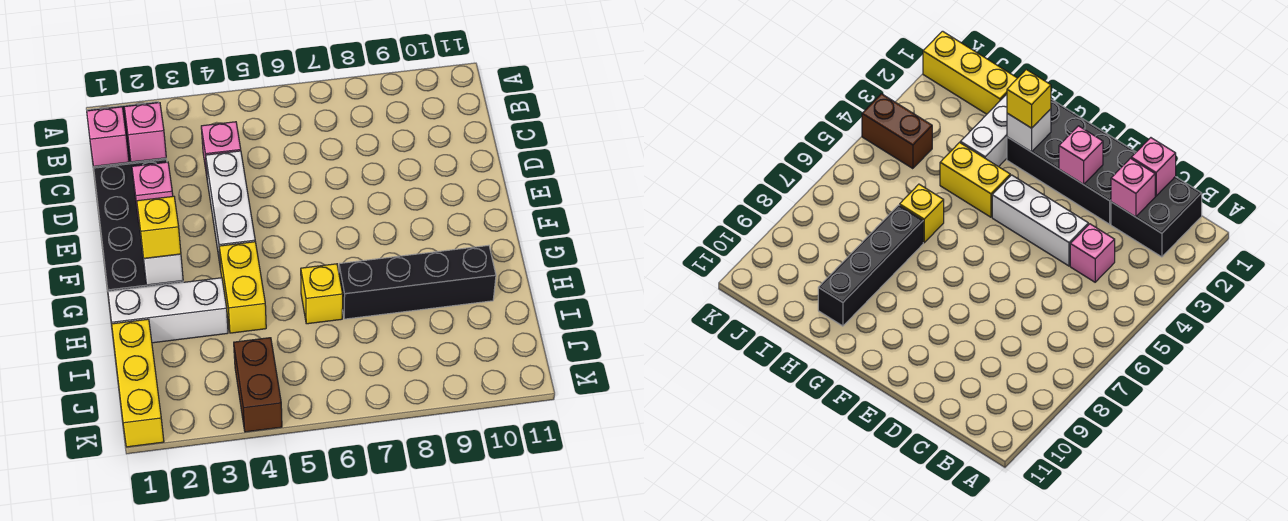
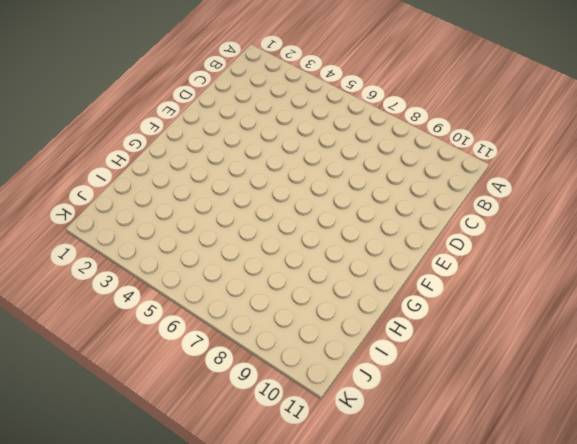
none -> black 2x2 brick [1111,177,1202,257]
none -> pink 1x1 brick [201,122,241,176]
none -> black 2x4 brick [94,160,183,291]

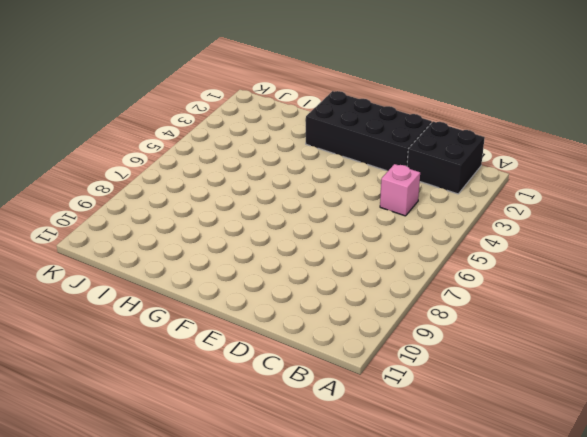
none -> white 1x3 brick [206,151,255,268]
none -> yellow 1x2 brick [219,242,266,333]
none -> white 1x3 brick [108,278,228,343]

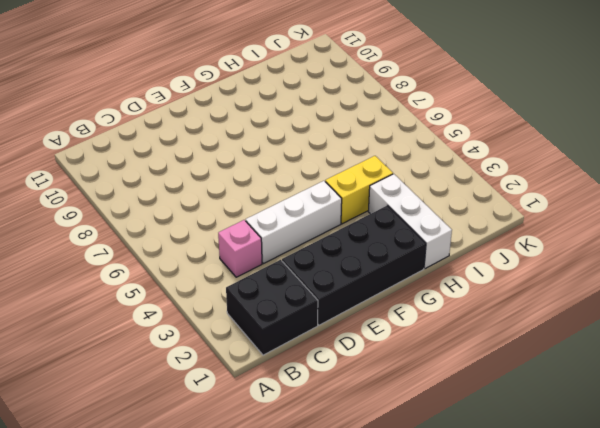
none -> yellow 1x1 brick [301,264,343,324]
none -> black 1x4 brick [339,245,496,319]
none -> yellow 1x3 brick [112,319,164,447]

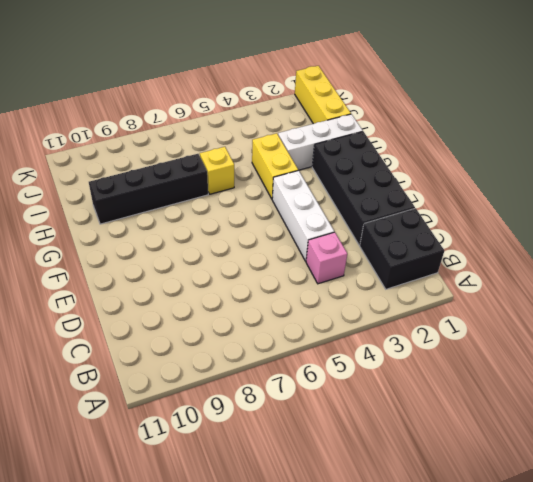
none -> brown 1x2 brick [234,338,282,432]
none -> pink 1x1 brick [87,107,129,166]
none -> pink 1x1 brick [124,103,166,162]

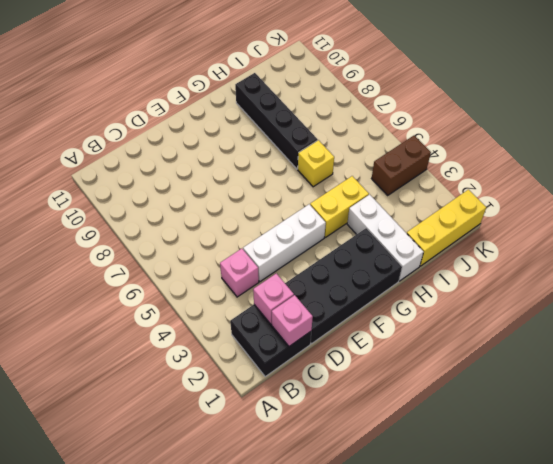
none -> pink 1x1 brick [132,162,173,222]
none -> white 1x1 brick [141,243,183,285]
none -> yellow 1x1 brick [137,196,181,258]

